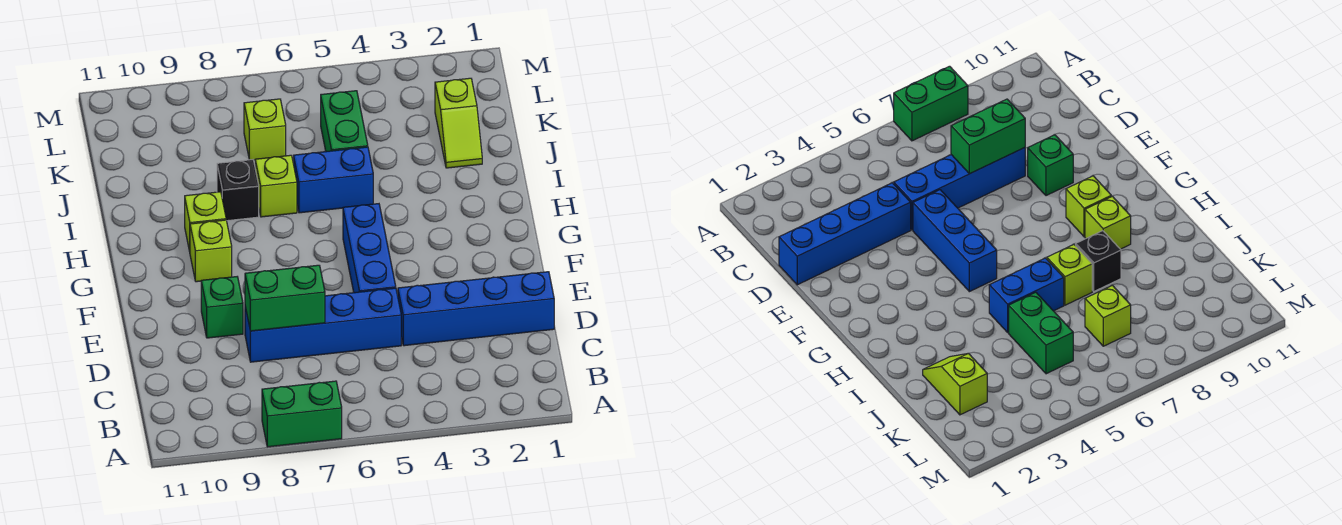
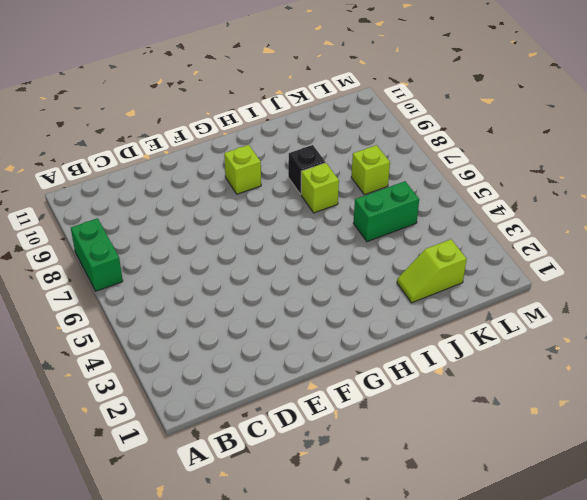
none -> blue 1x4 brick [398,272,554,346]
none -> blue 1x4 brick [245,288,401,362]
none -> blue 1x3 brick [343,204,396,293]

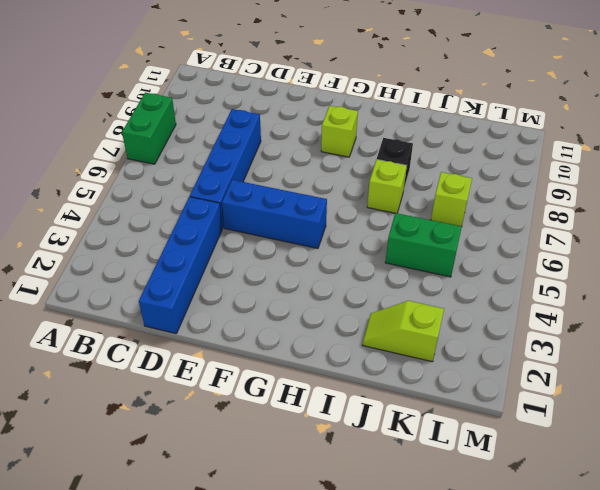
none -> green 1x1 brick [201,277,243,338]
none -> lime 1x1 brick [185,192,226,251]
none -> blue 1x2 brick [294,147,373,213]

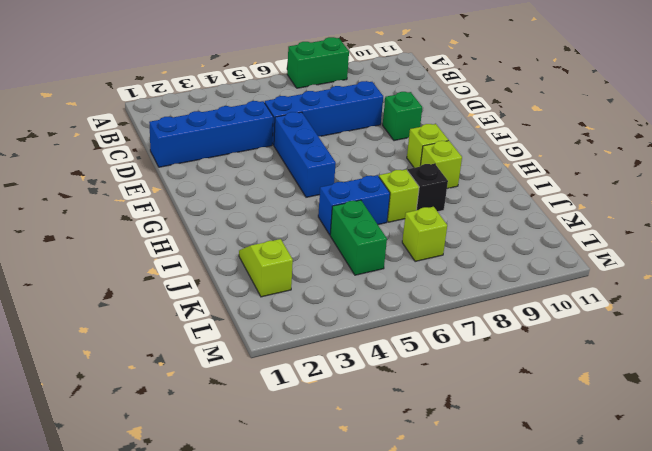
none -> green 1x2 brick [245,265,325,331]

